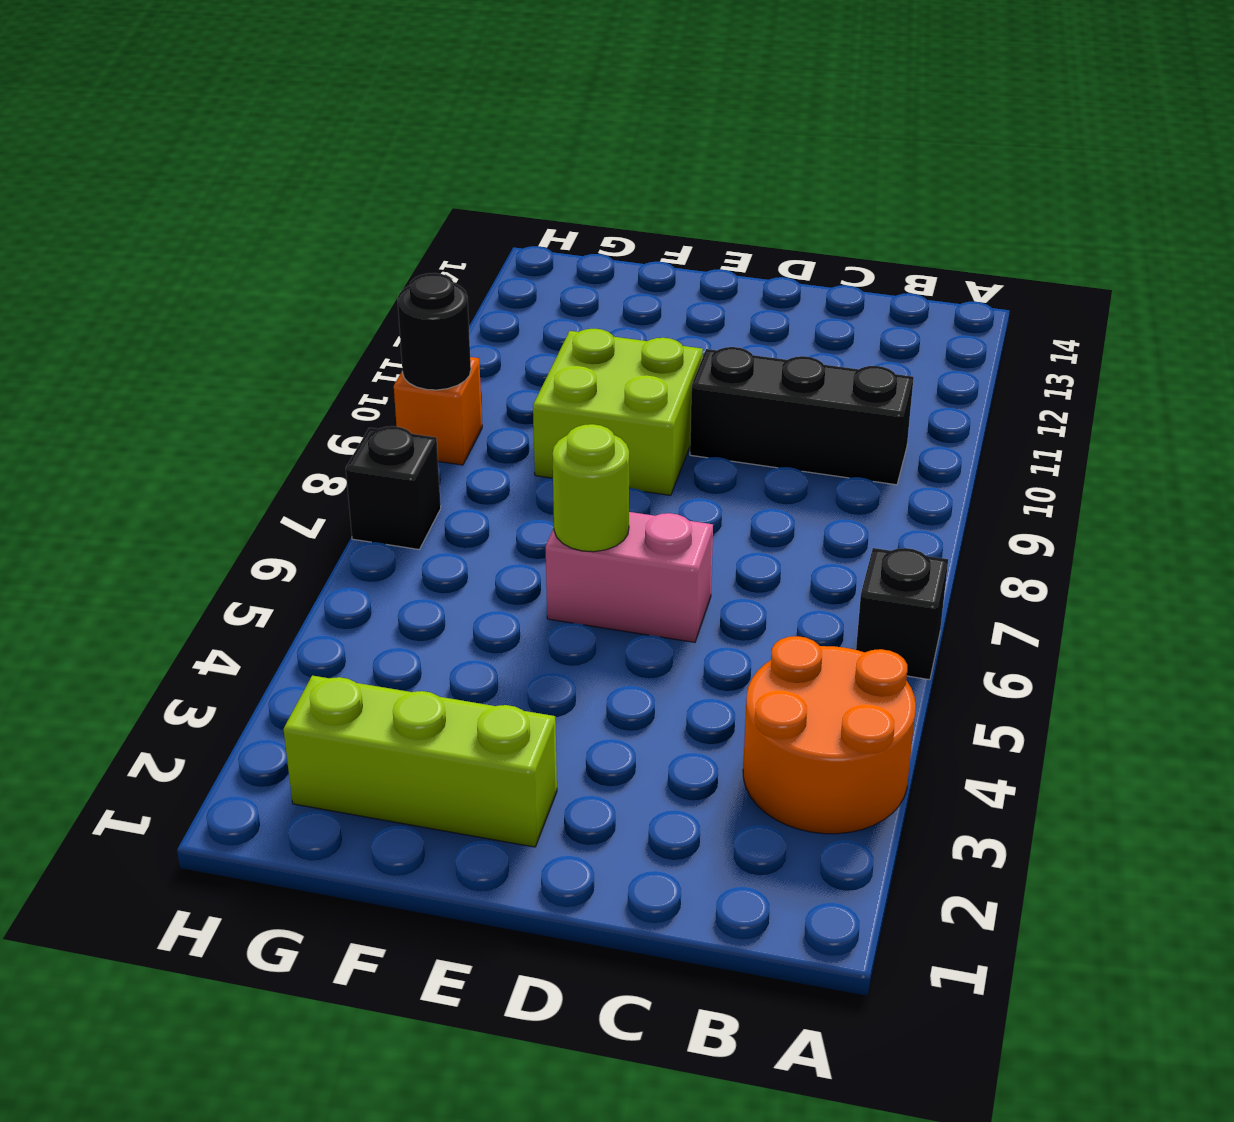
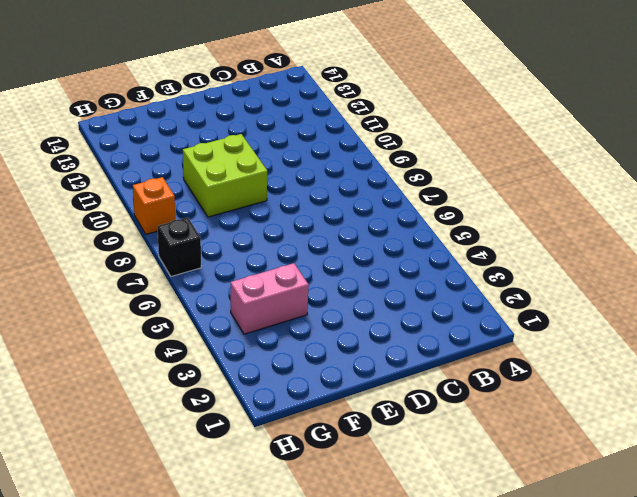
pink 1x2 brick [231,263,309,334] -> pink 1x2 brick moved to [546,512,713,642]
none -> orange 2x2 round brick [743,636,916,834]
none -> black 1x1 brick [856,548,948,680]

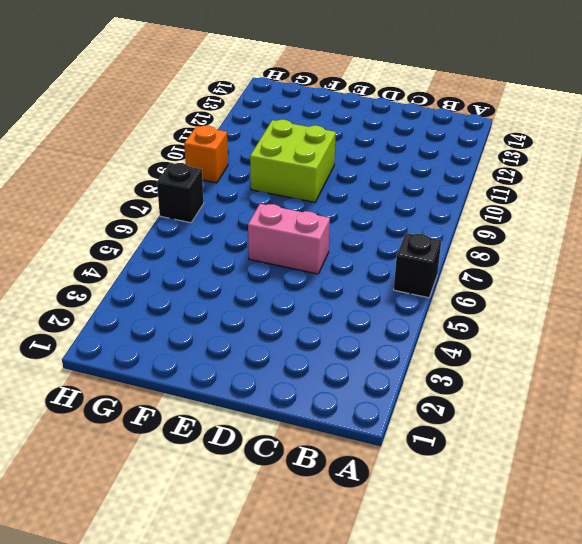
none -> orange 2x2 round brick [743,636,916,834]
none -> black 1x3 brick [690,347,914,485]

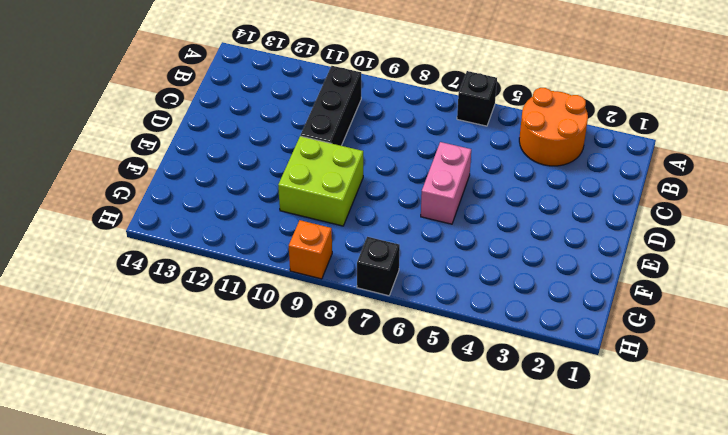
none -> lime 1x3 brick [284,676,557,847]
none -> lime 1x1 round brick [553,424,629,552]

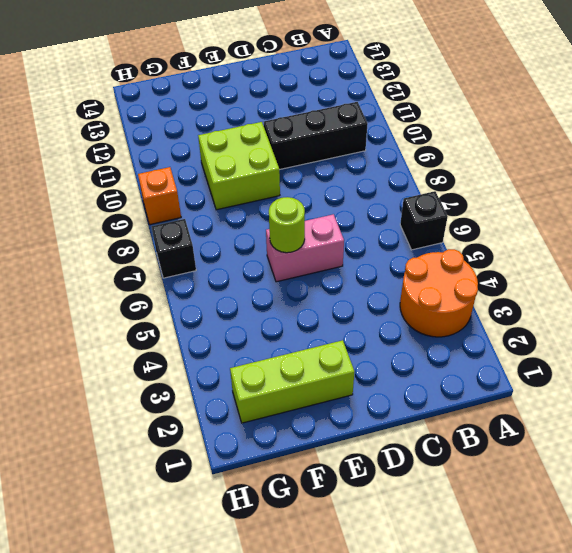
none -> black 1x1 round brick [398,273,471,390]

